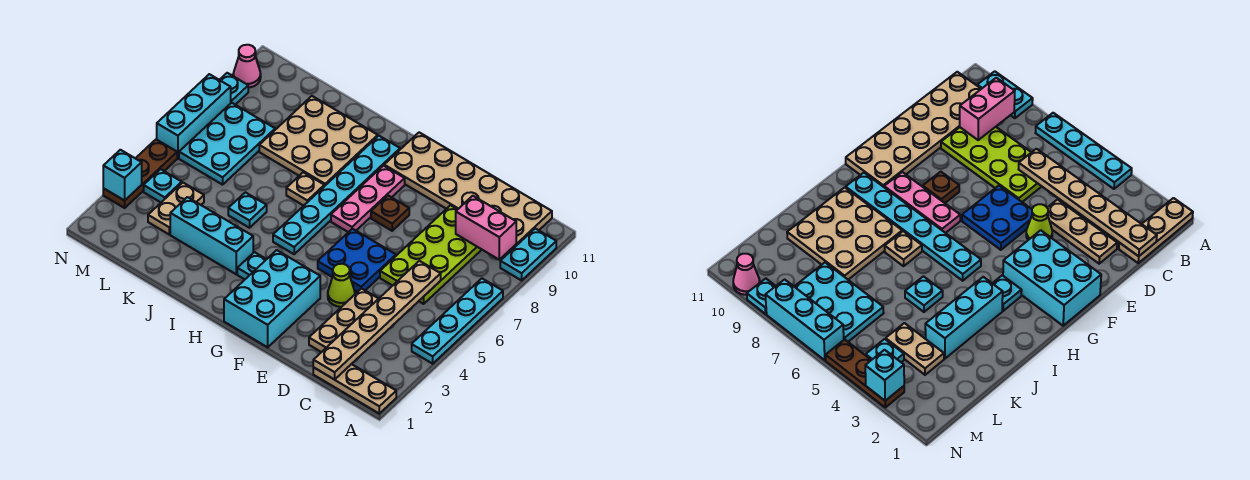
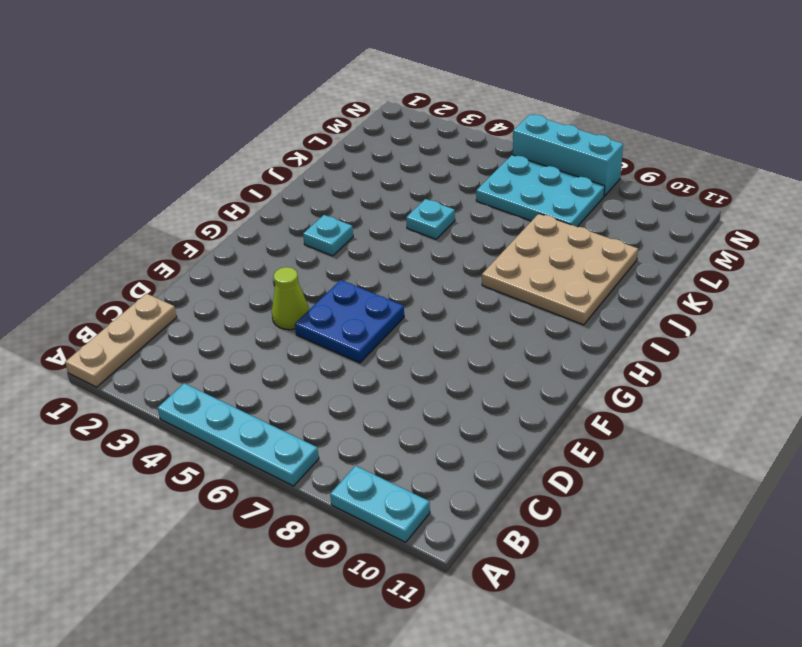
none -> tan 2x6 plate [384,132,552,249]
none -> lime 2x4 plate [380,205,482,304]
none -> tan 1x3 plate [309,288,379,352]

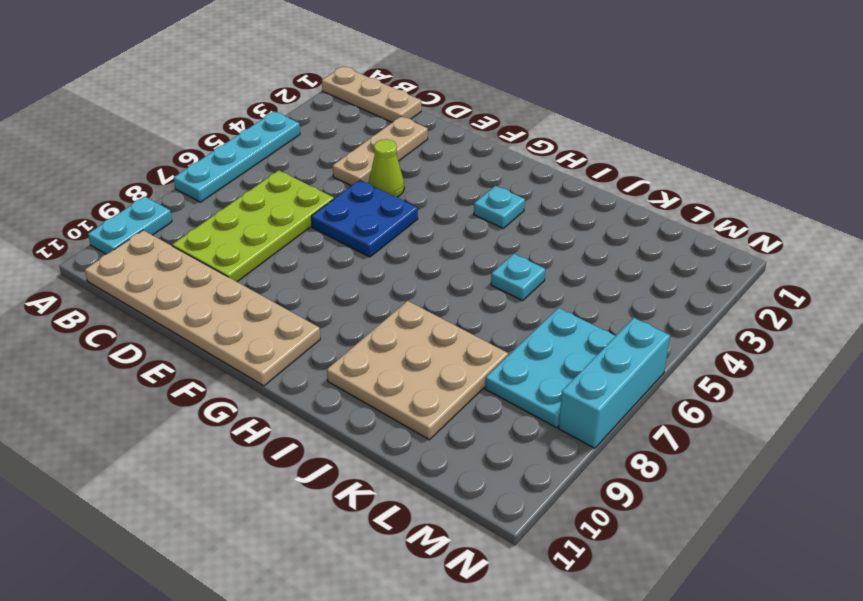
none -> cyan 2x3 brick [224,250,320,347]
none -> brown 1x1 plate [371,196,409,231]
none -> pink 1x3 plate [331,166,405,232]

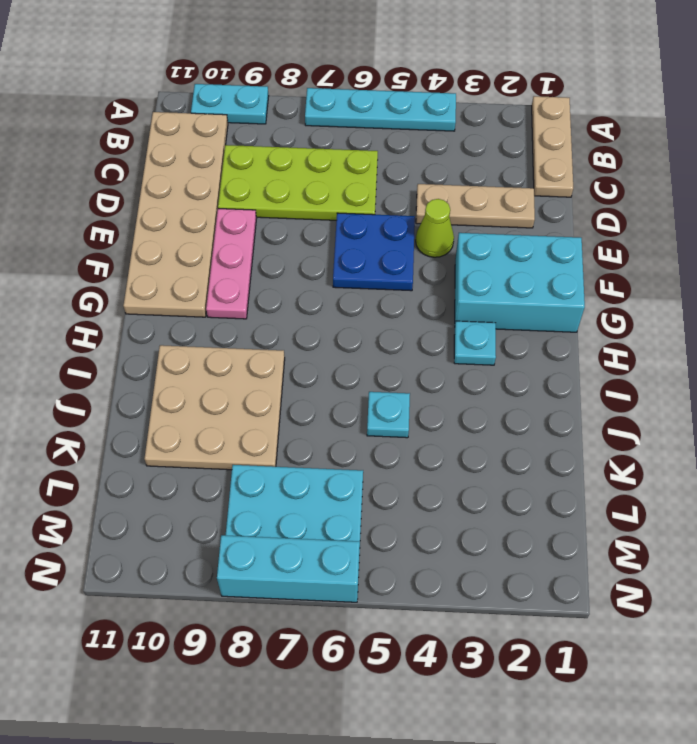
pink 1x3 plate [206,209,256,319] -> pink 1x3 plate turned to [331,166,405,232]
none -> brown 1x1 plate [371,196,409,231]
none -> cyan 1x6 plate [273,136,400,254]
none -> cyan 1x3 brick [170,197,253,274]

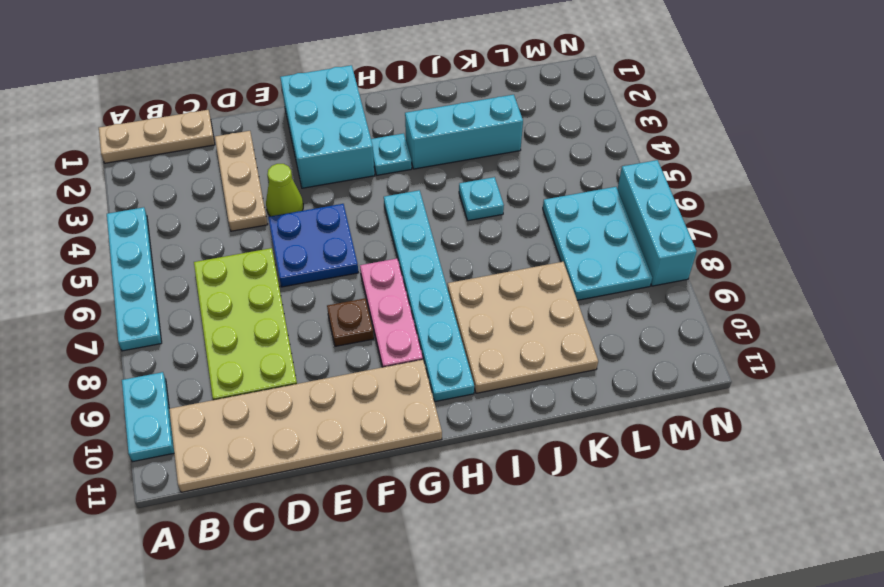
none -> tan 1x1 plate [286,172,324,206]
none -> tan 1x2 plate [148,183,204,234]
none -> cyan 1x1 plate [144,169,182,202]

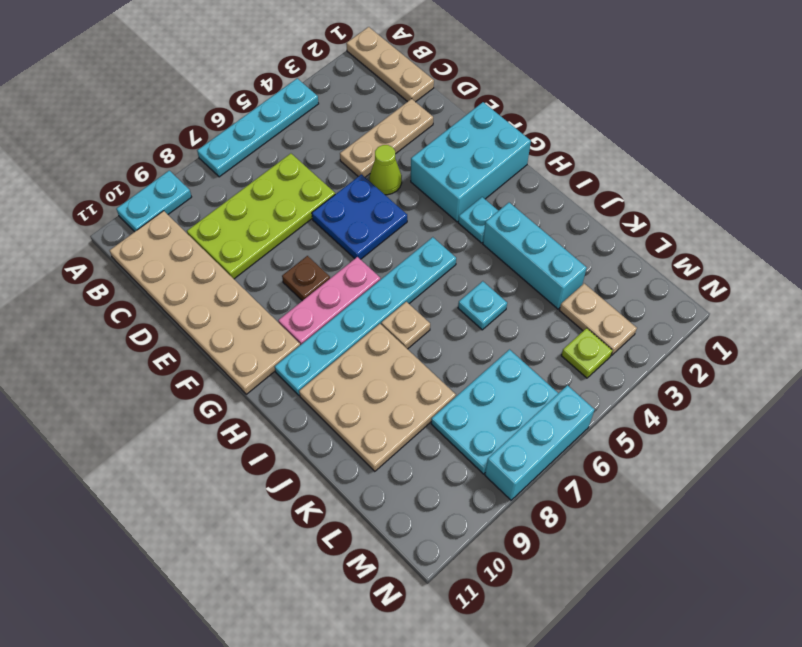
tan 1x2 plate [559,283,637,356] -> tan 1x2 plate turned to [148,183,204,234]
lime 1x1 plate [561,328,613,378] -> cyan 1x1 plate [144,169,182,202]
none -> brown 1x3 plate [103,139,177,208]
none -> cyan 1x1 plate [220,73,248,105]
none -> pink 1x1 cone [233,45,261,88]

